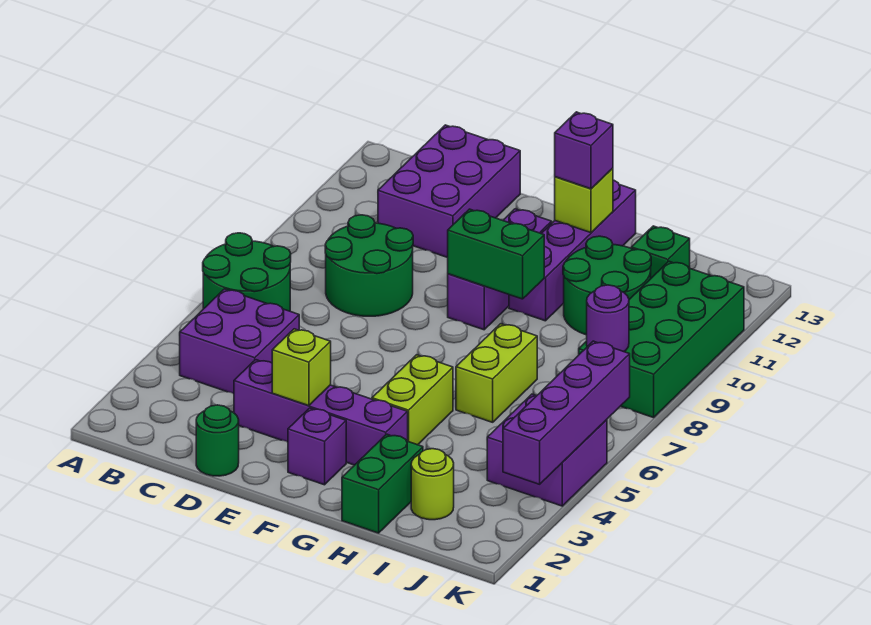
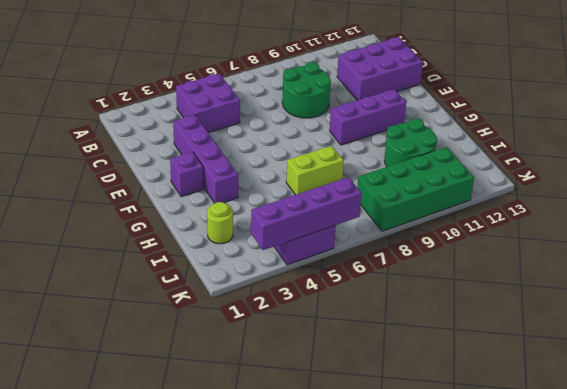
none -> green 2x2 round brick [203,233,291,311]
none -> green 1x1 round brick [196,405,239,476]
none -> lime 1x2 brick [372,355,453,445]

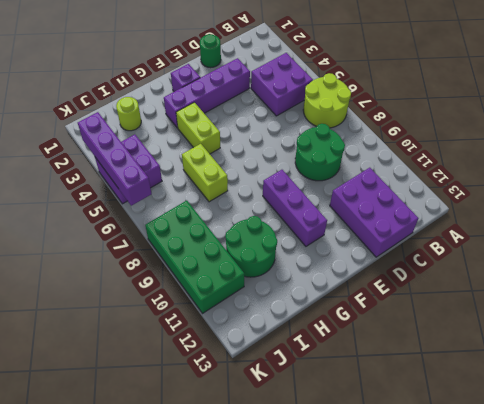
lime 2x2 round brick [303,73,351,128] -> green 2x2 round brick [203,233,291,311]
none -> purple 1x4 brick [509,180,636,321]
none -> green 1x2 brick [342,434,423,533]
none -> green 1x1 brick [631,226,690,278]

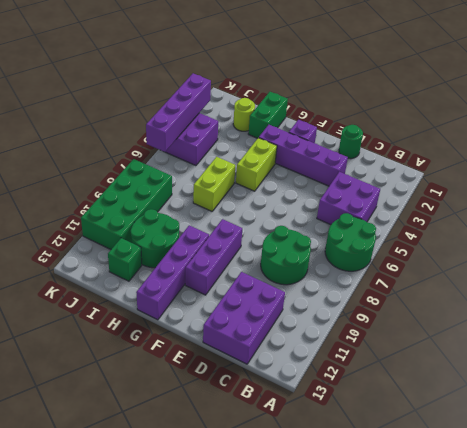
none -> lime 1x1 brick [272,329,331,406]
none -> green 1x2 brick [448,209,544,299]
none -> lime 1x1 brick [555,168,613,233]

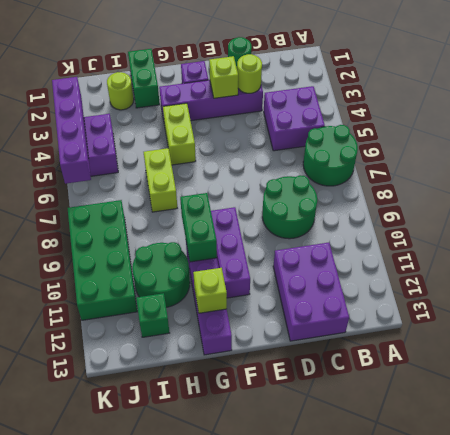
lime 1x1 round brick [237,54,262,93] -> none
green 1x2 brick [180,193,217,262] -> green 1x2 brick turned to [448,209,544,299]
none -> purple 1x1 round brick [587,285,629,352]
none -> purple 1x1 brick [555,112,613,189]

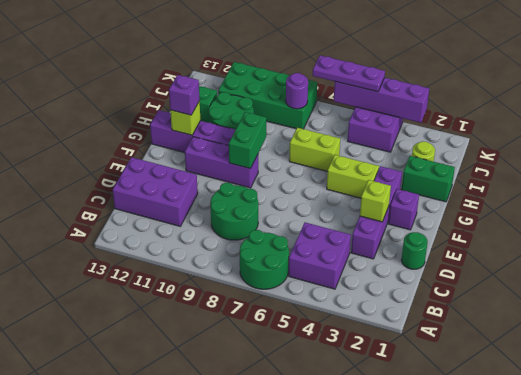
purple 1x3 plate [313,55,385,92] -> none

